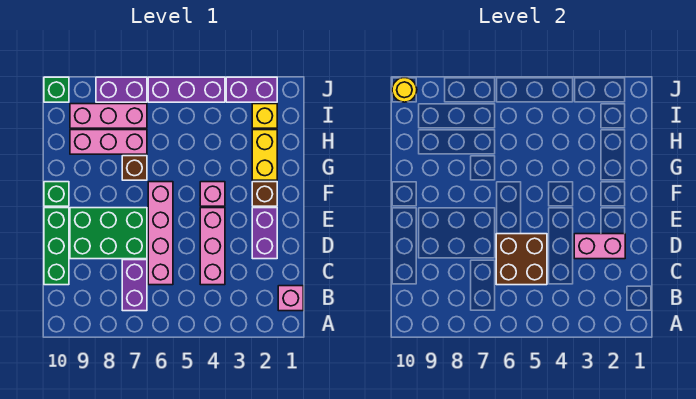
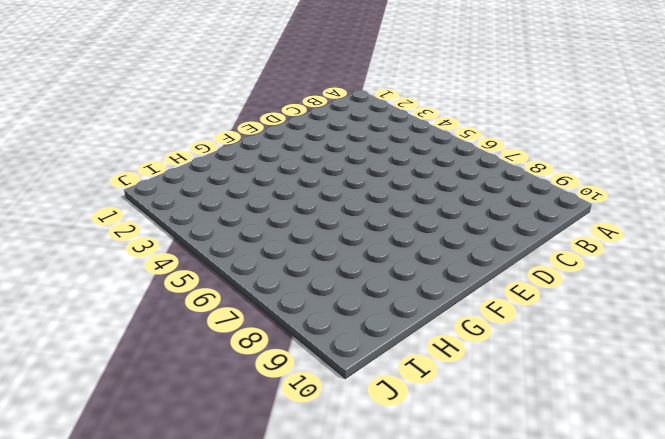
none -> pink 1x1 brick [278,286,303,311]
none -> purple 1x2 brick [122,260,147,311]
none -> pink 1x3 brick [200,208,225,285]

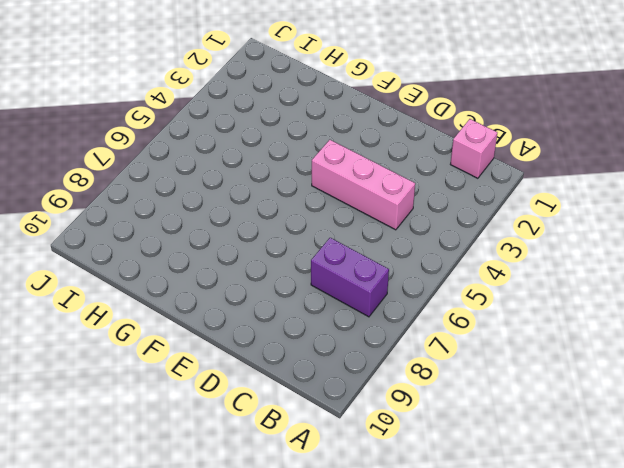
none -> pink 1x4 brick [148,182,173,285]
none -> green 1x3 brick [44,208,69,285]
none -> purple 1x2 brick [252,208,277,259]

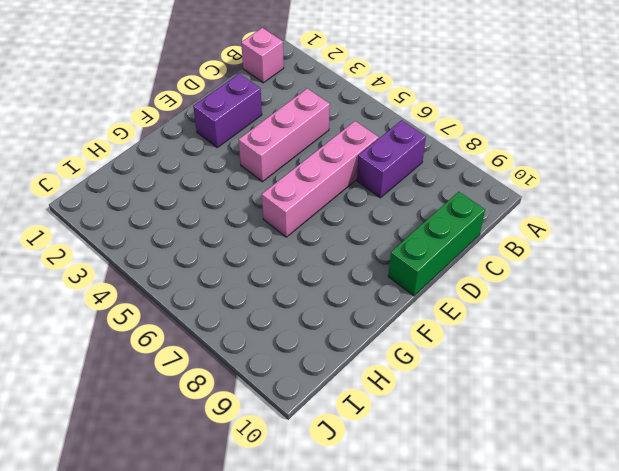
none -> green 2x3 brick [70,208,147,259]
none -> brown 1x1 brick [252,182,277,206]
none -> pink 1x1 brick [200,182,225,206]

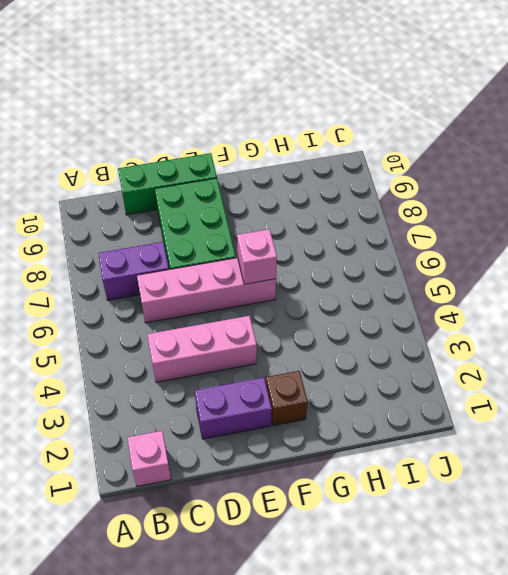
pink 1x1 brick [237,229,277,284] -> pink 1x1 brick moved to [200,182,225,206]
none -> green 1x1 brick [44,182,69,206]
none -> yellow 1x2 brick [252,130,277,180]
none -> brown 1x1 brick [122,156,147,180]

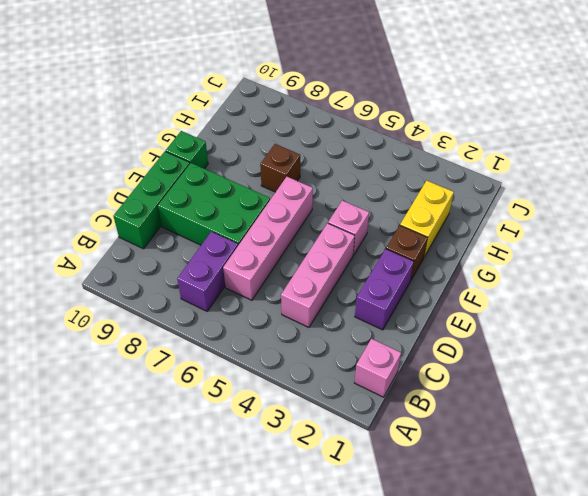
none -> pink 1x3 brick [70,130,147,154]
none -> yellow 1x1 brick [252,104,277,128]
none -> pink 1x3 brick [70,104,147,128]

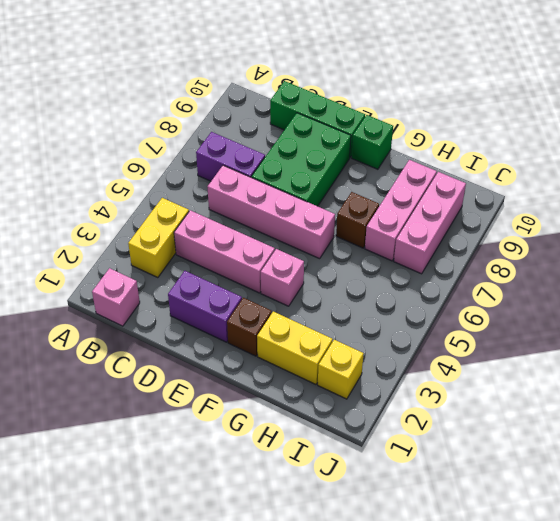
yellow 1x2 brick [128,198,189,278] -> none
none -> purple 1x2 brick [226,77,277,102]
none -> purple 1x3 brick [148,77,225,102]
none -> purple 1x2 brick [96,77,147,102]

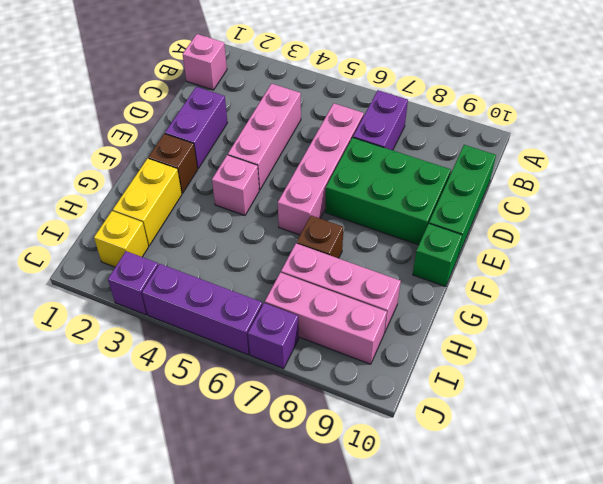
purple 1x1 brick [108,251,158,315] -> purple 1x2 brick [226,77,277,102]
purple 1x1 brick [248,303,299,368] -> purple 1x2 brick [96,77,147,102]
none -> green 1x1 brick [44,77,69,102]
none -> brown 2x2 brick [496,234,547,285]
none -> pink 1x2 brick [574,234,625,259]

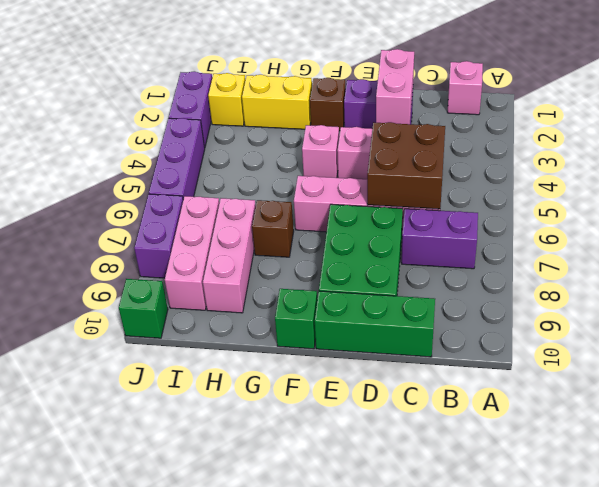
none -> yellow 1x1 round brick [392,78,417,102]

